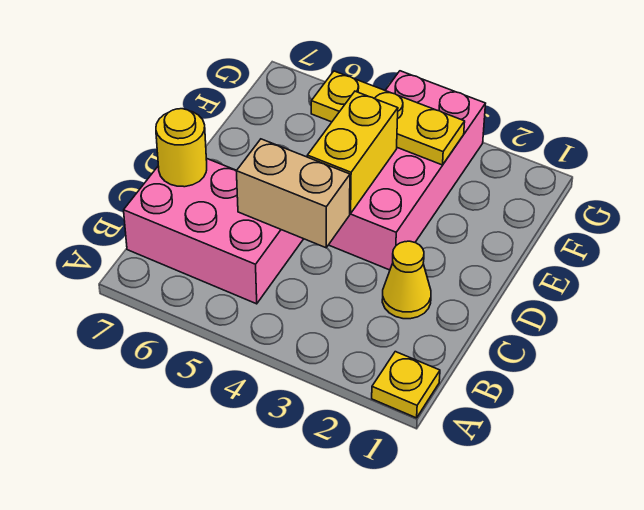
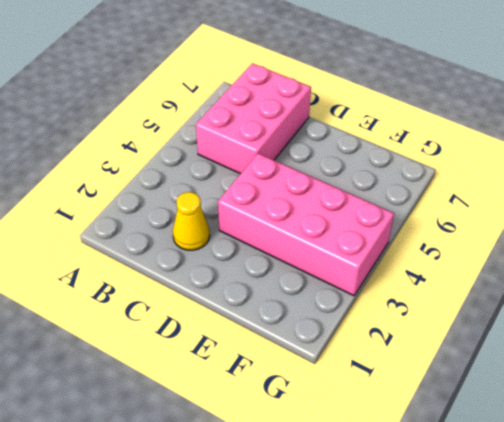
none -> yellow 1x1 plate [372,352,440,418]
none -> tan 1x2 brick [237,139,350,248]

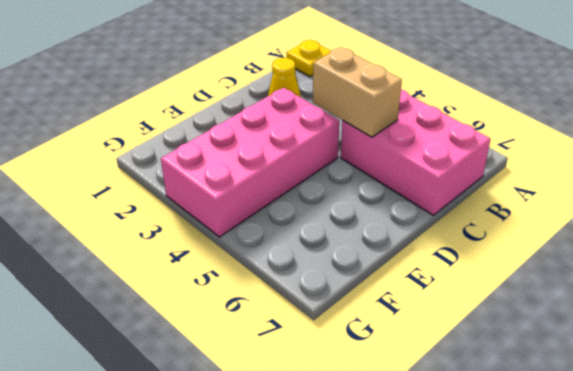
none -> yellow 1x1 round brick [156,109,207,187]
none -> yellow 1x2 brick [307,91,398,214]

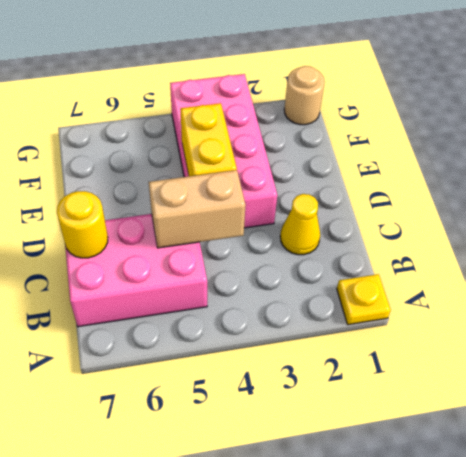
tan 1x1 round brick [284,66,324,125] -> none
none -> yellow 1x3 plate [311,71,465,165]

